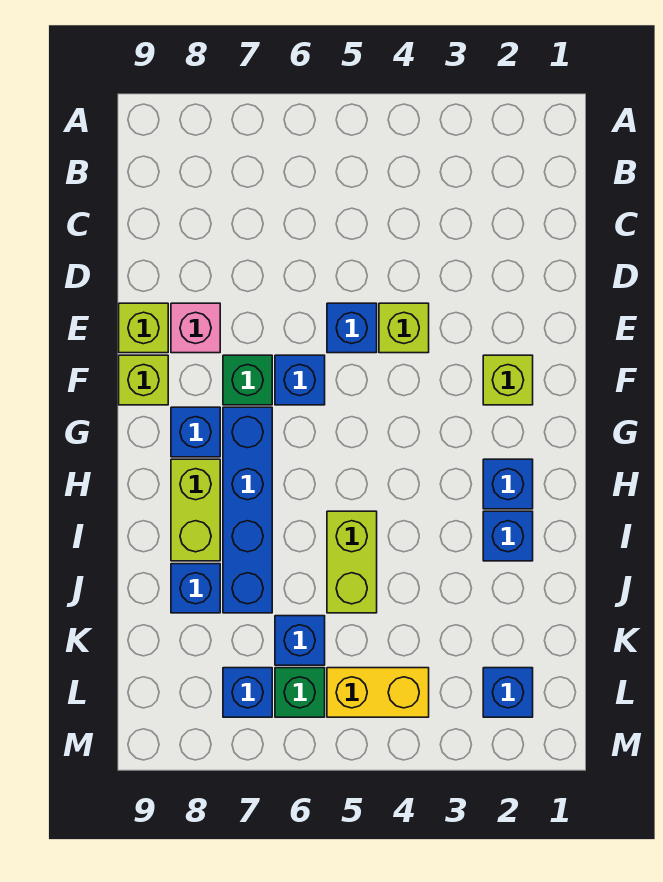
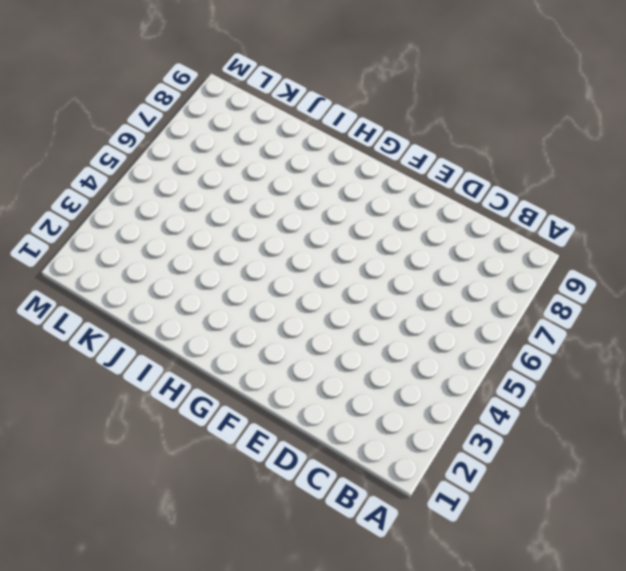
none -> lime 1x1 brick [379,303,429,353]
none -> blue 1x1 brick [327,303,377,353]
none -> pink 1x1 brick [171,303,220,353]

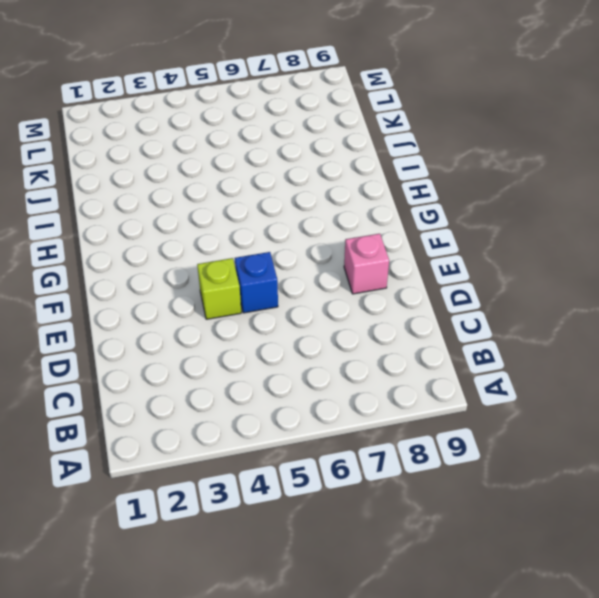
none -> lime 1x1 brick [119,303,168,353]
none -> lime 1x1 brick [483,355,533,405]
none -> blue 1x1 brick [275,355,325,405]

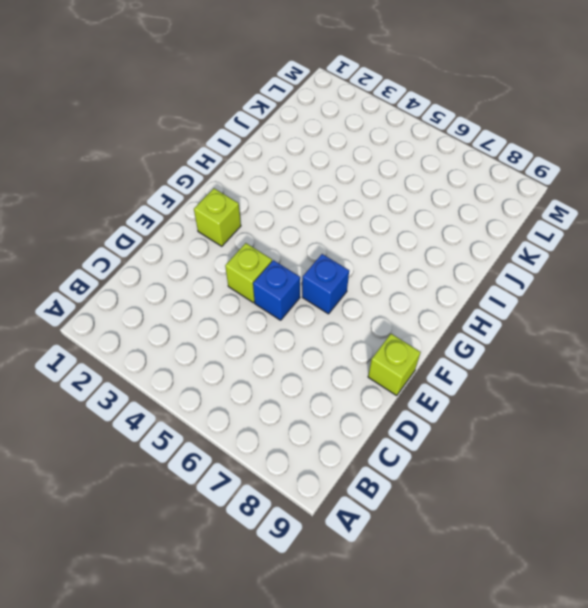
none -> pink 1x1 brick [171,303,220,353]
none -> green 1x1 brick [223,355,272,405]
none -> lime 1x1 brick [119,355,168,405]

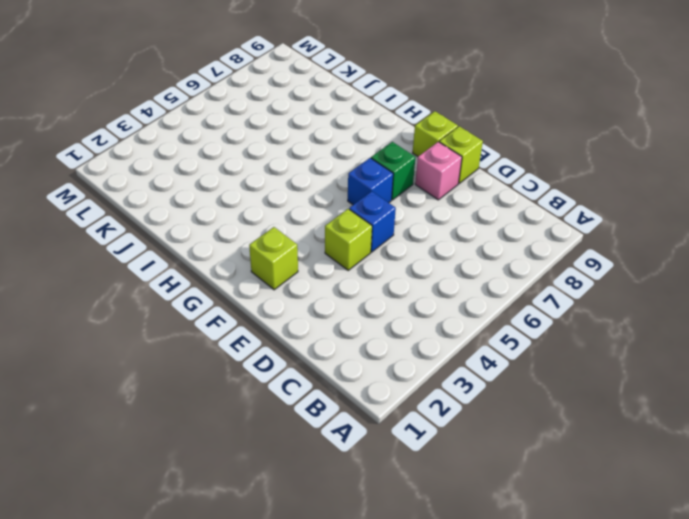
none -> blue 1x4 brick [223,407,272,613]
none -> blue 1x1 brick [171,407,220,457]
none -> blue 1x1 brick [483,459,533,509]

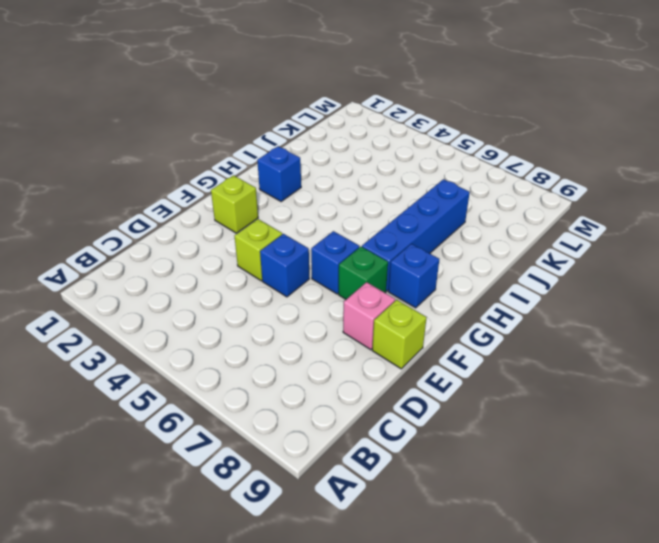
none -> lime 1x1 brick [119,355,168,405]
none -> lime 1x2 brick [171,459,220,561]
none -> blue 1x1 brick [483,511,533,561]

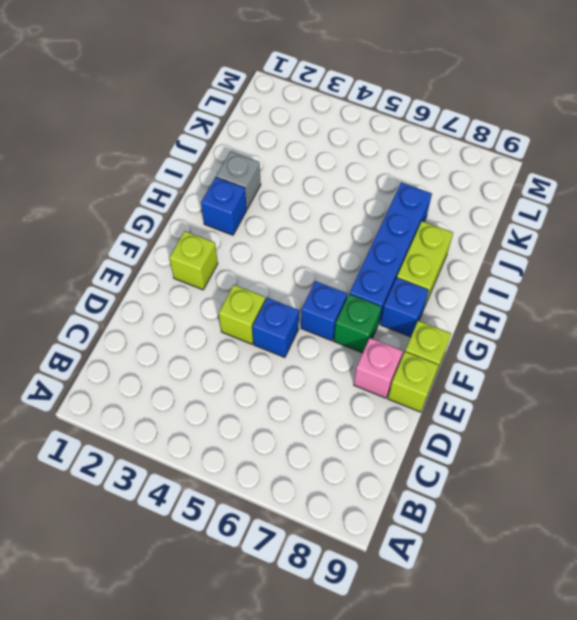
grey 1x1 brick [216,151,261,209] -> blue 1x1 brick [483,511,533,561]
none -> lime 1x2 brick [327,511,377,613]
none -> blue 1x1 brick [171,564,220,613]
none -> blue 1x1 brick [275,616,325,665]

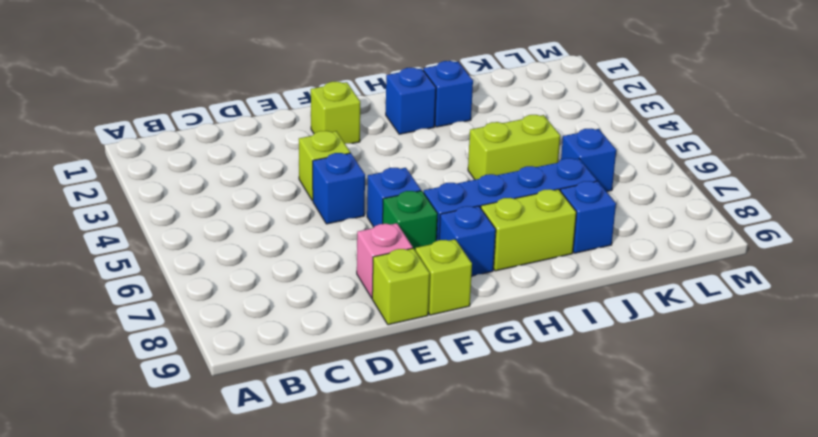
none -> blue 1x1 brick [483,668,533,717]
none -> yellow 1x2 brick [327,668,429,717]
none -> green 1x1 brick [275,668,325,717]

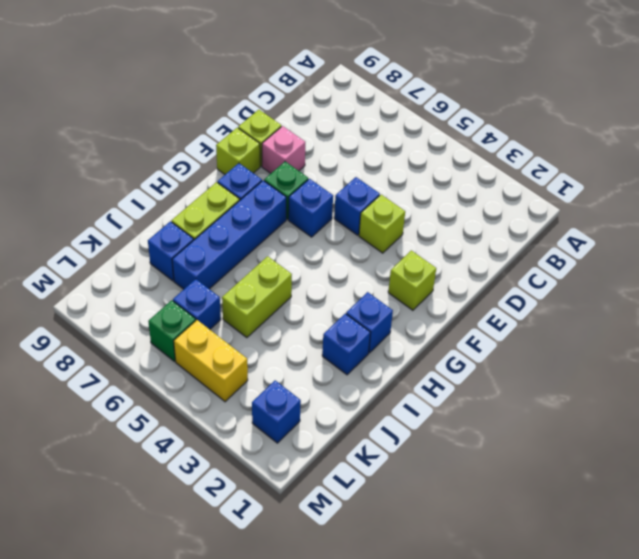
none -> blue 1x1 brick [223,668,272,717]

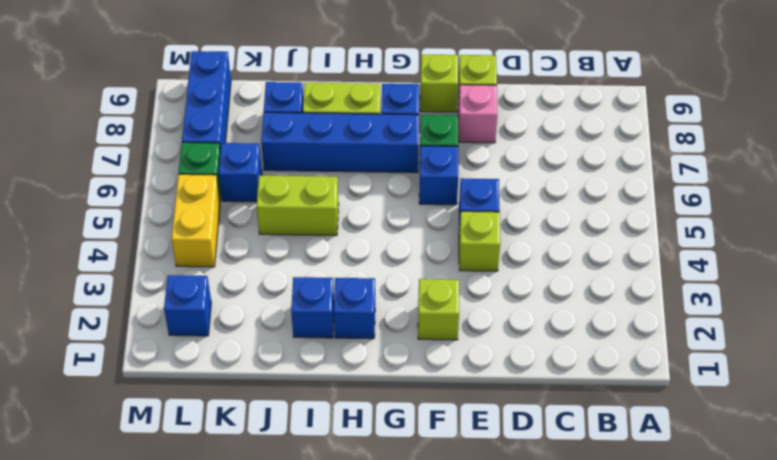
blue 1x3 brick [182,51,231,150] -> blue 1x1 brick [223,668,272,717]

